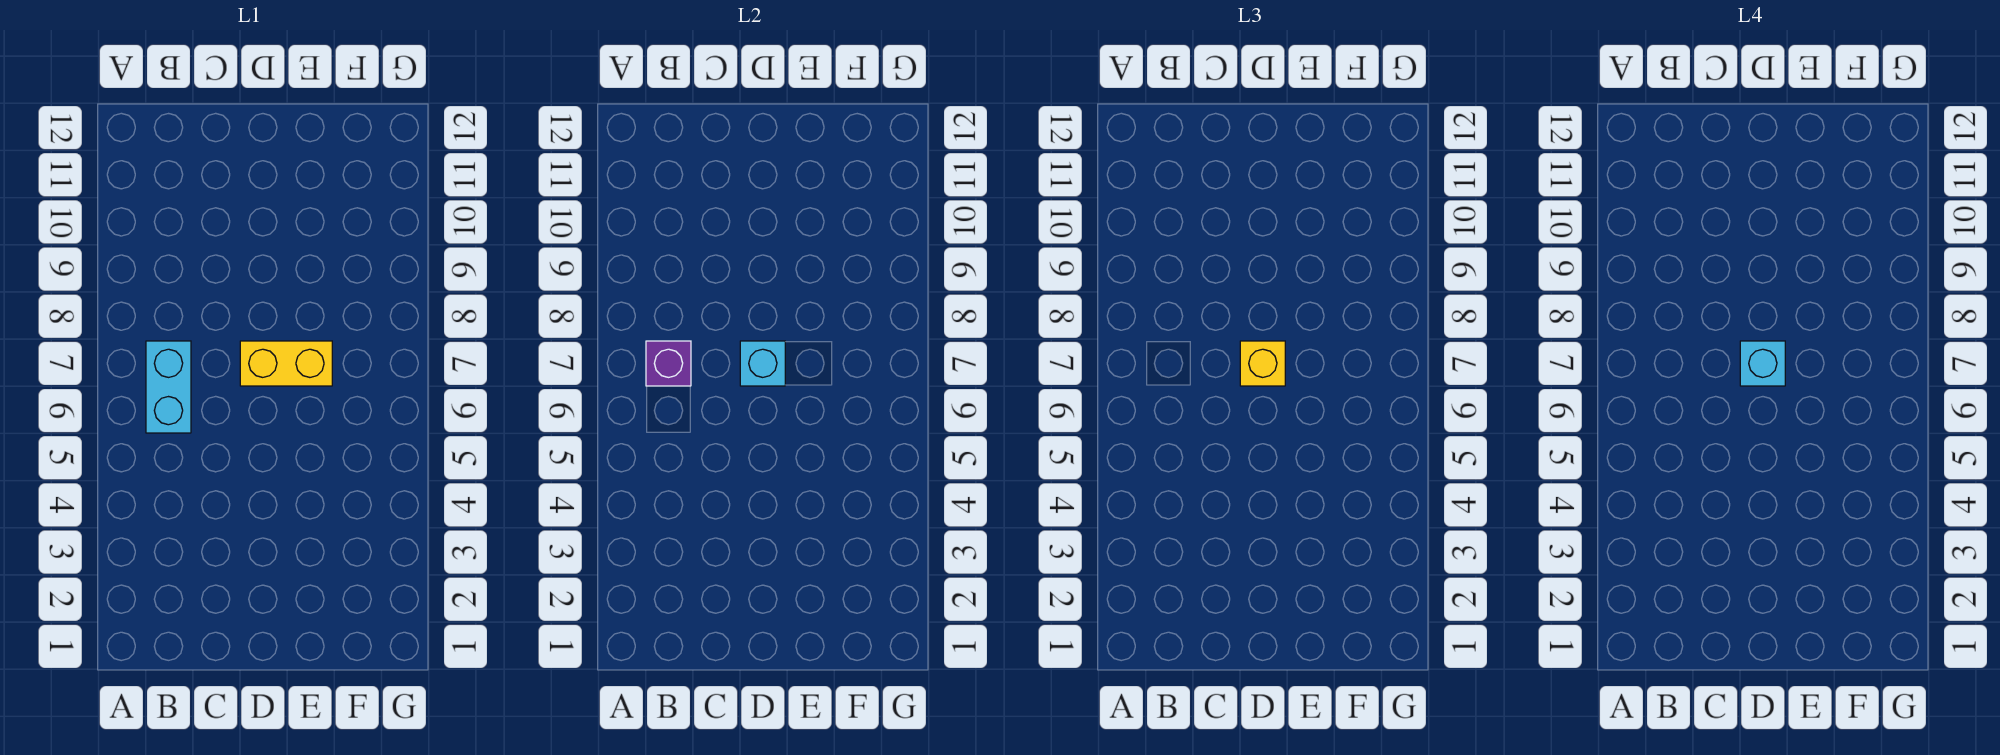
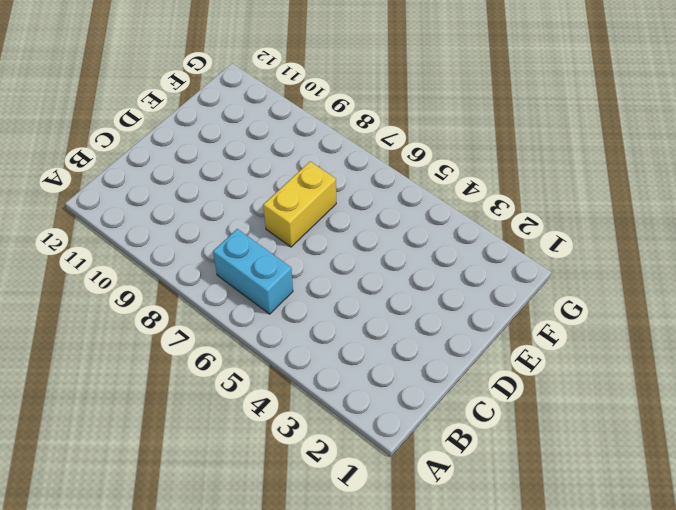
none -> purple 1x1 brick [646,341,691,386]
none -> cyan 1x1 brick [740,341,785,386]

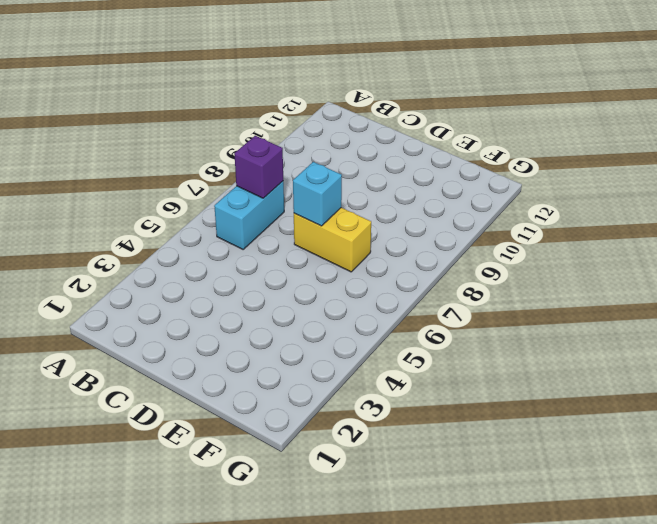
none -> yellow 1x1 brick [1240,341,1285,386]
none -> cyan 1x1 brick [1740,341,1785,386]

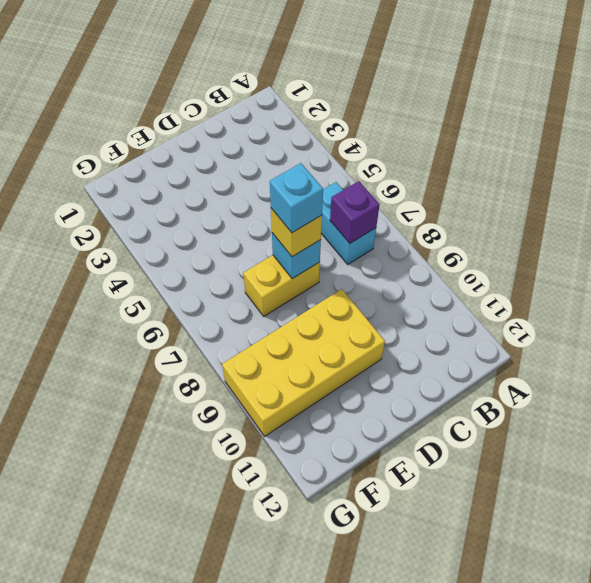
yellow 2x4 brick [222,289,385,436] -> none

